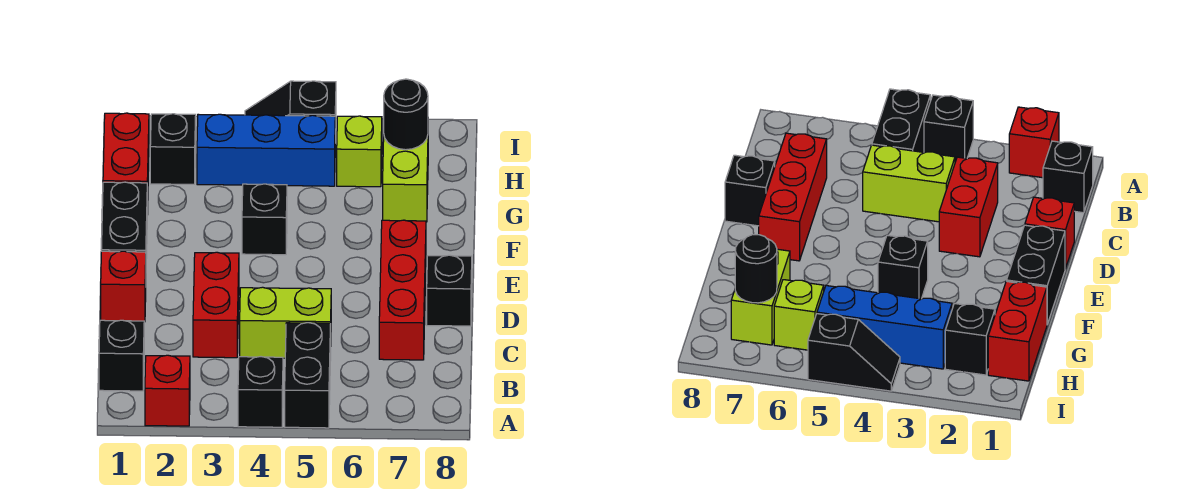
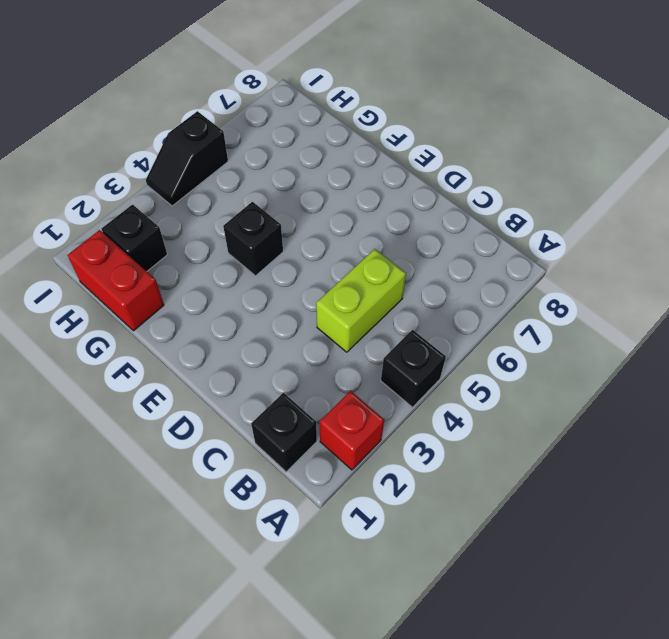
none -> black 1x2 brick [285,323,331,428]
none -> red 1x2 brick [193,252,239,358]
none -> red 1x3 brick [379,220,426,360]

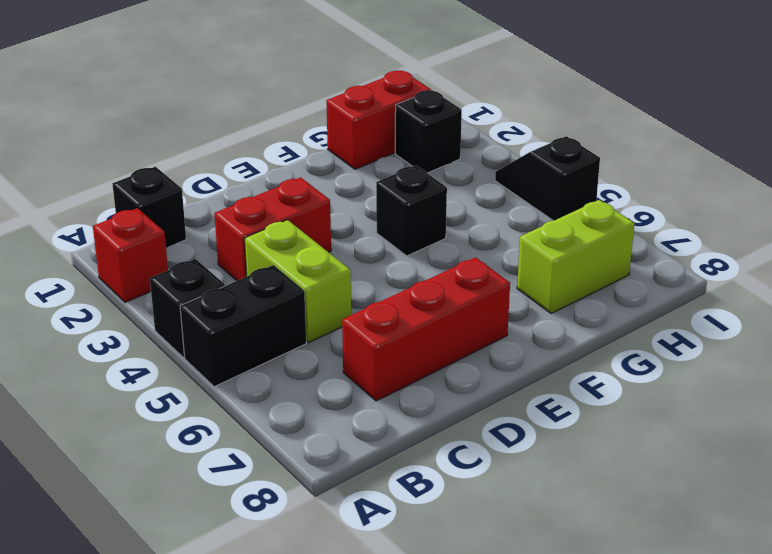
none -> red 1x1 brick [101,251,146,322]
none -> black 1x1 brick [427,255,472,326]
none -> black 1x2 brick [101,182,147,259]

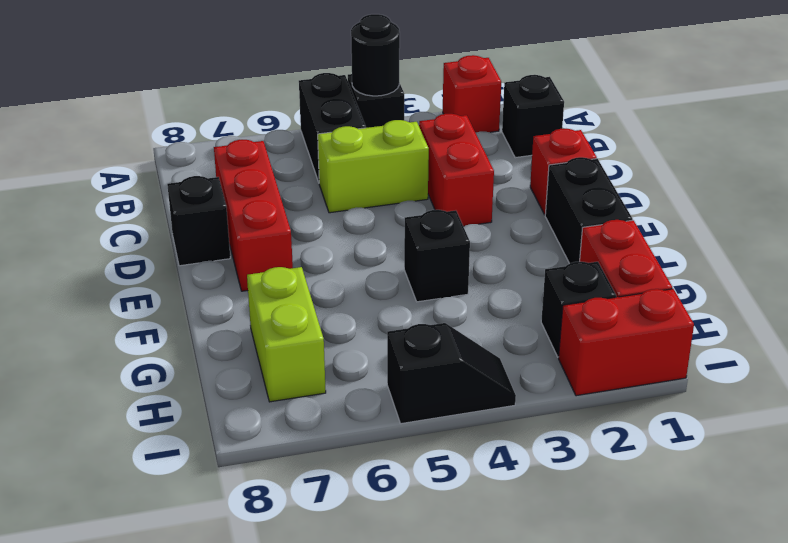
black 1x1 round brick [351,14,400,96] -> black 1x1 round brick moved to [384,79,428,150]
red 1x2 brick [559,289,694,396] -> none
none -> blue 1x3 brick [197,114,335,186]
none -> lime 1x1 brick [337,116,382,187]

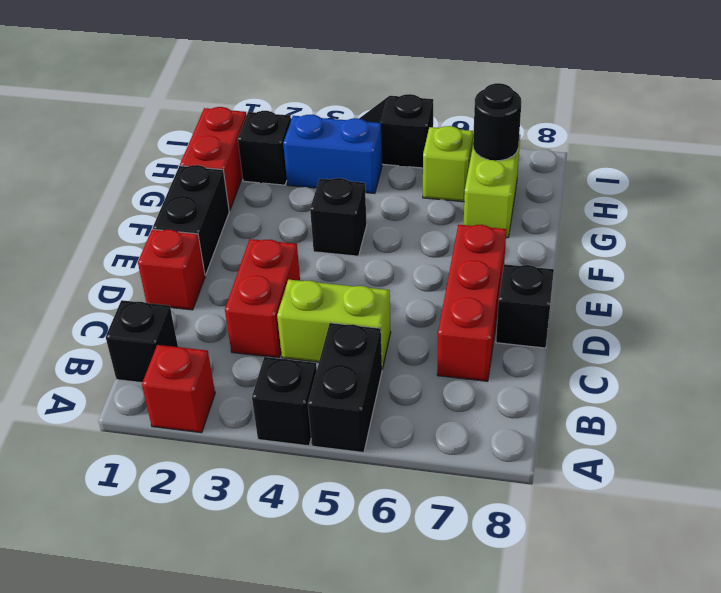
blue 1x2 brick [283,115,382,193] -> blue 1x3 brick [197,114,335,186]

